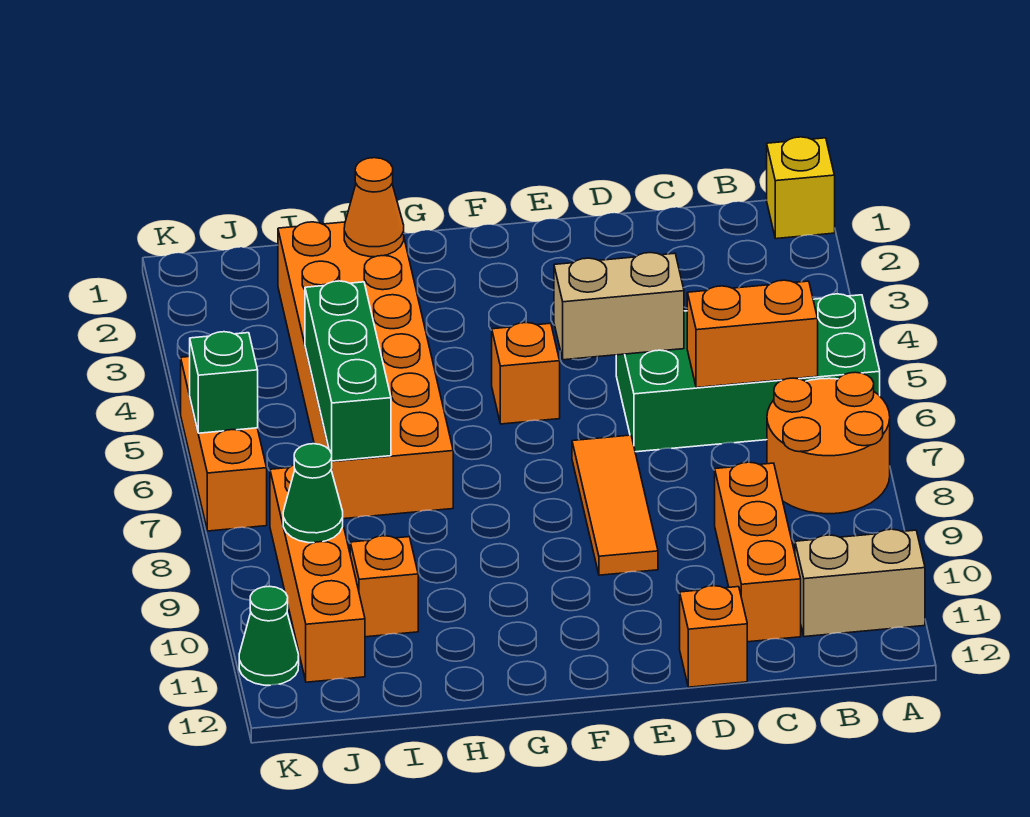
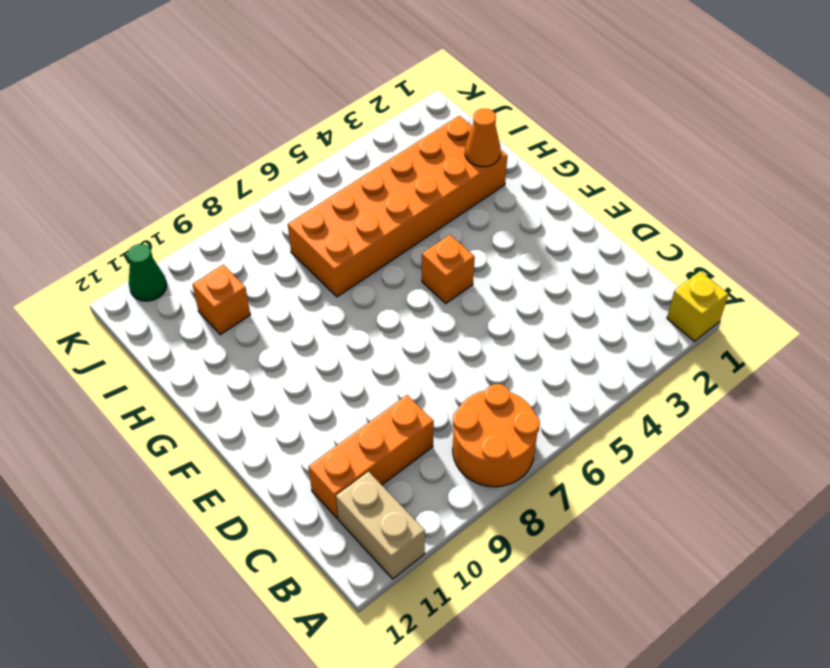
none -> green 2x4 brick [616,294,880,452]
none -> orange 1x1 brick [680,586,747,687]
none -> orange 1x3 tile [572,435,658,575]

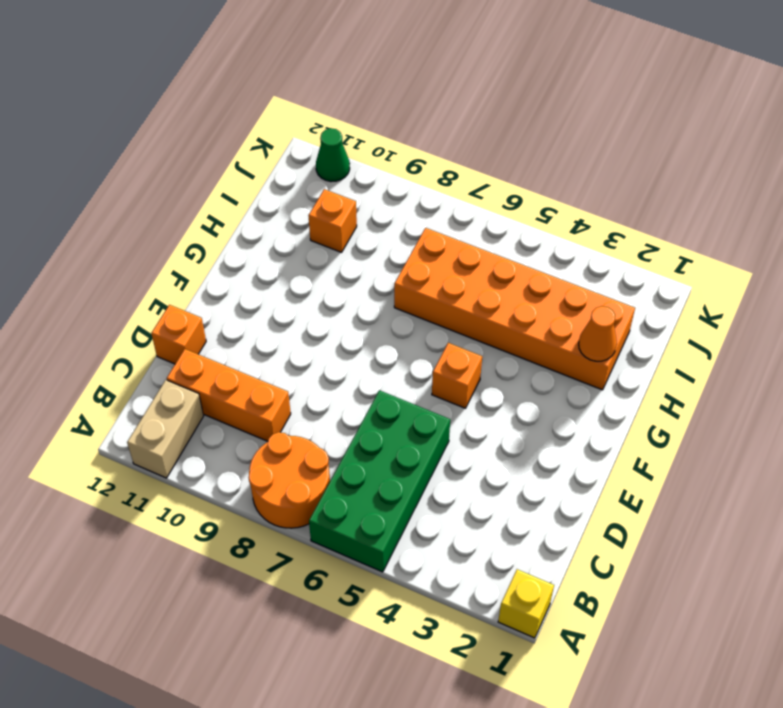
none -> orange 1x3 tile [572,435,658,575]
none -> orange 1x4 brick [270,465,365,682]
none -> orange 1x3 brick [181,357,267,531]

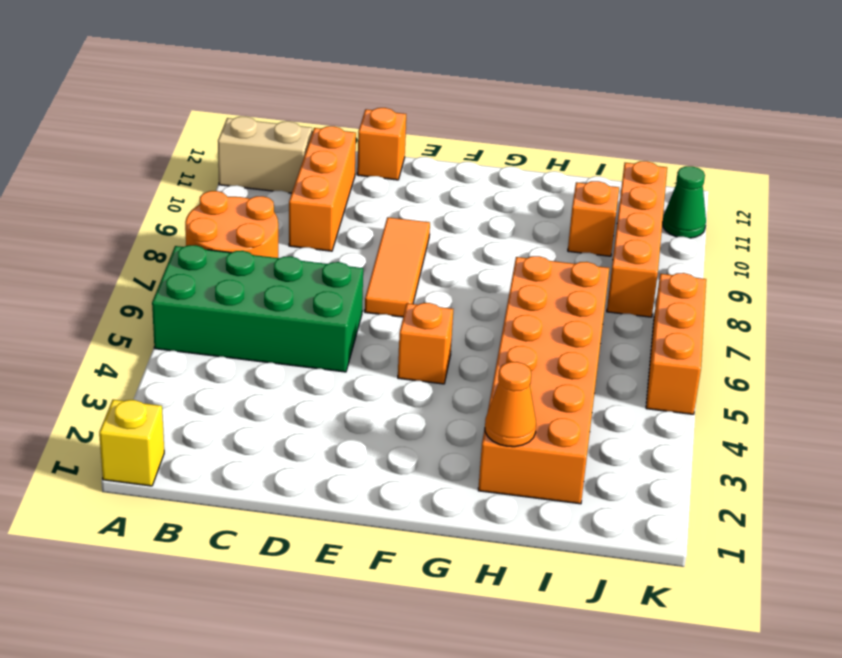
none -> orange 1x2 brick [687,280,818,388]
none -> tan 1x2 brick [554,253,684,360]
none -> green 1x3 brick [305,281,391,461]

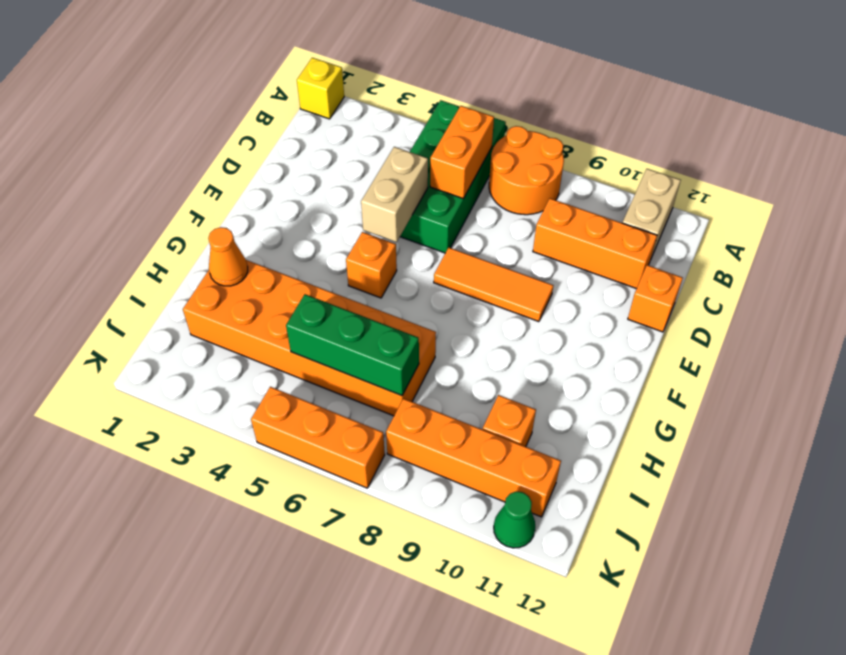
none -> green 1x1 cone [283,444,343,543]
none -> green 1x1 brick [190,332,258,433]

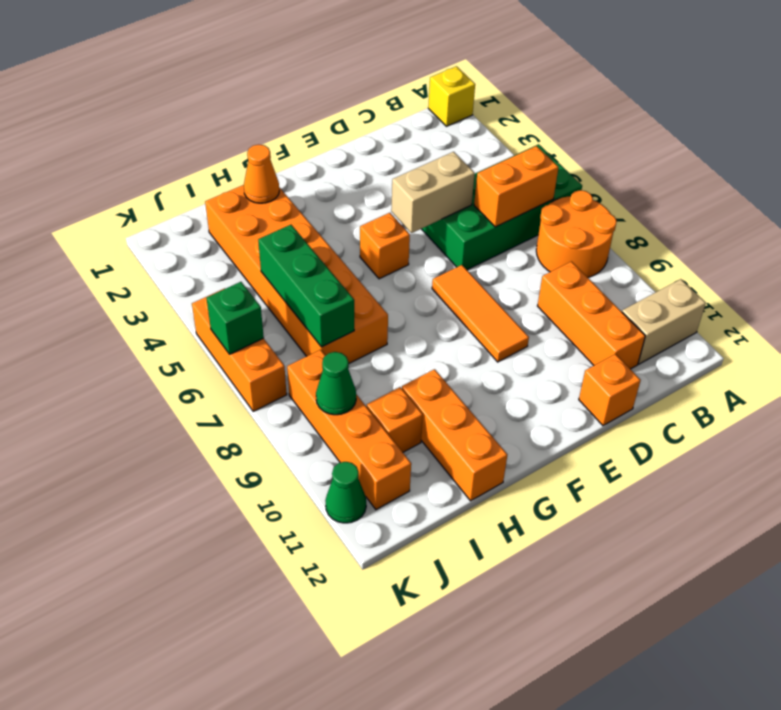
orange 1x3 brick [402,369,507,501] -> none

